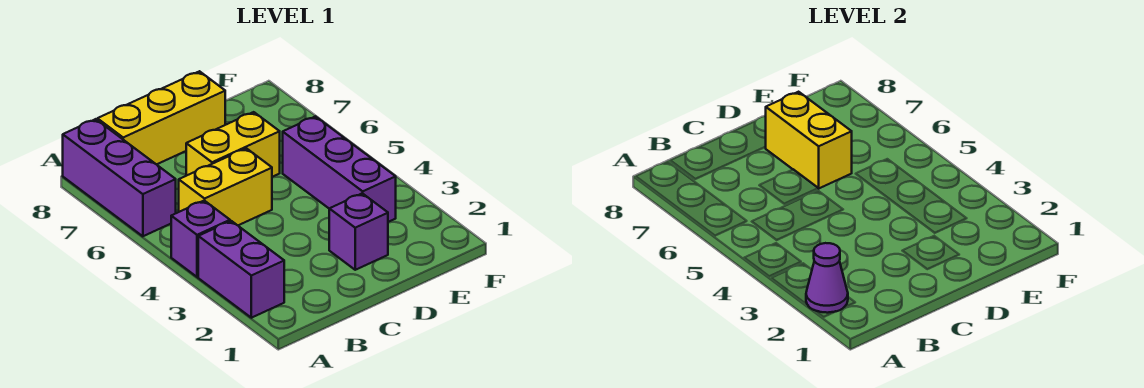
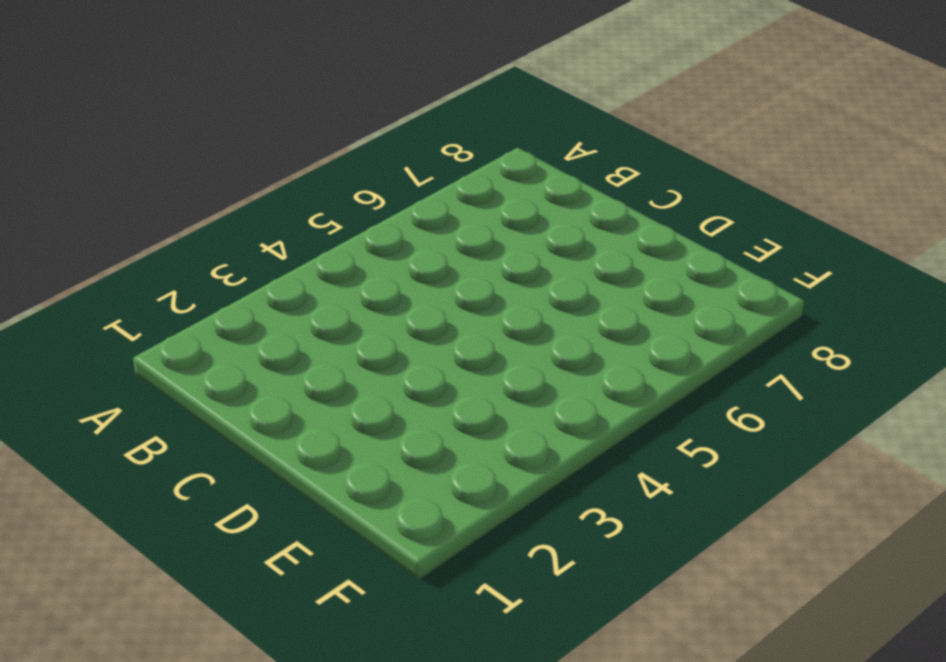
none -> purple 1x2 brick [198,221,284,318]
none -> purple 1x1 brick [171,201,230,277]

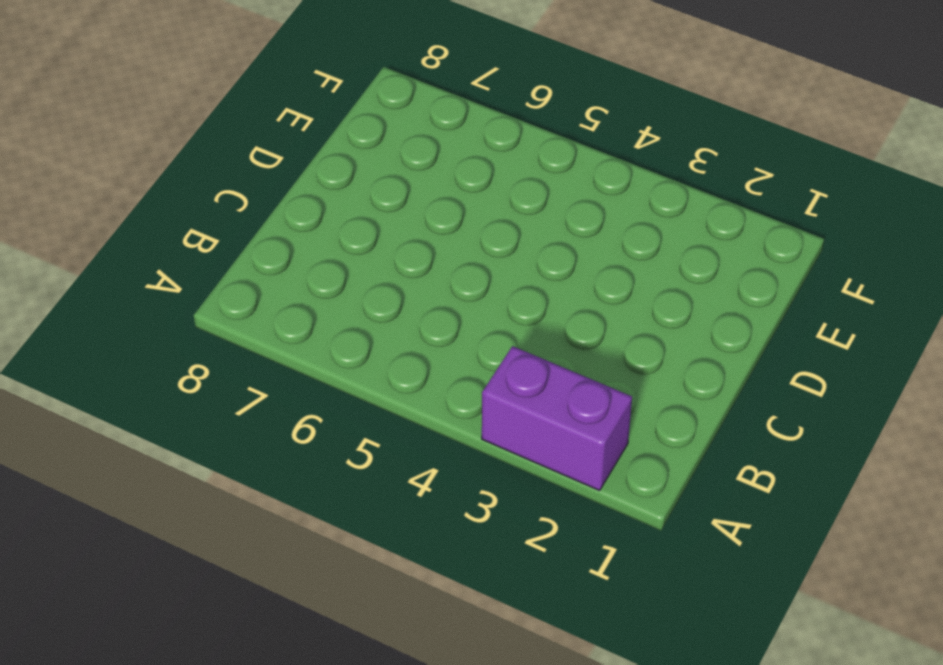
none -> purple 1x1 brick [171,201,230,277]
none -> purple 1x3 brick [63,119,176,236]

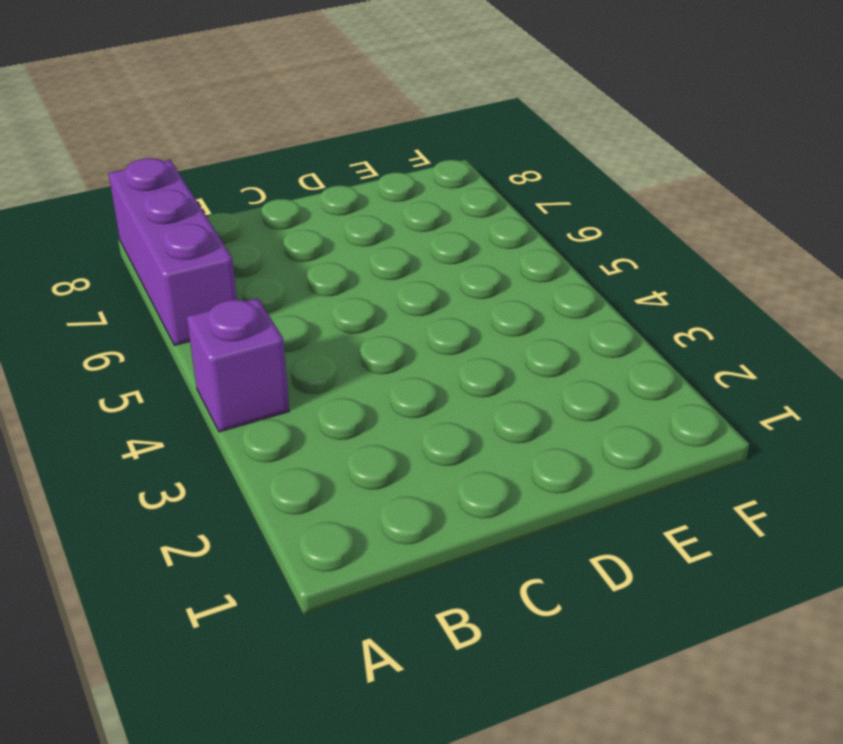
none -> purple 1x2 brick [198,221,284,318]
none -> yellow 1x2 brick [179,148,272,225]

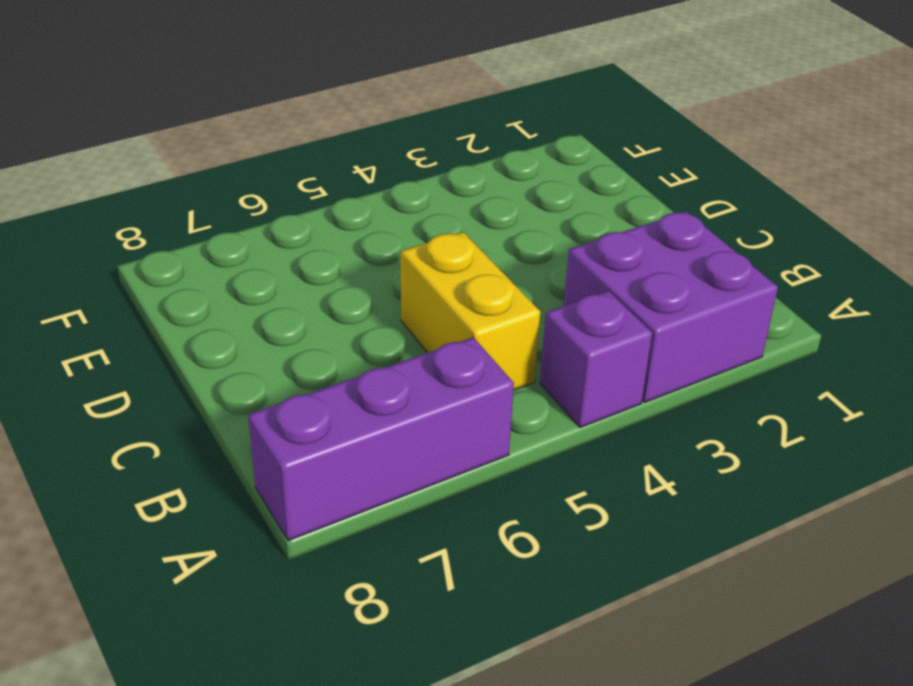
purple 2x2 brick [563,211,778,402] -> purple 1x2 brick [198,221,284,318]
none -> yellow 1x3 brick [97,71,225,165]
none -> yellow 1x2 brick [186,112,280,177]

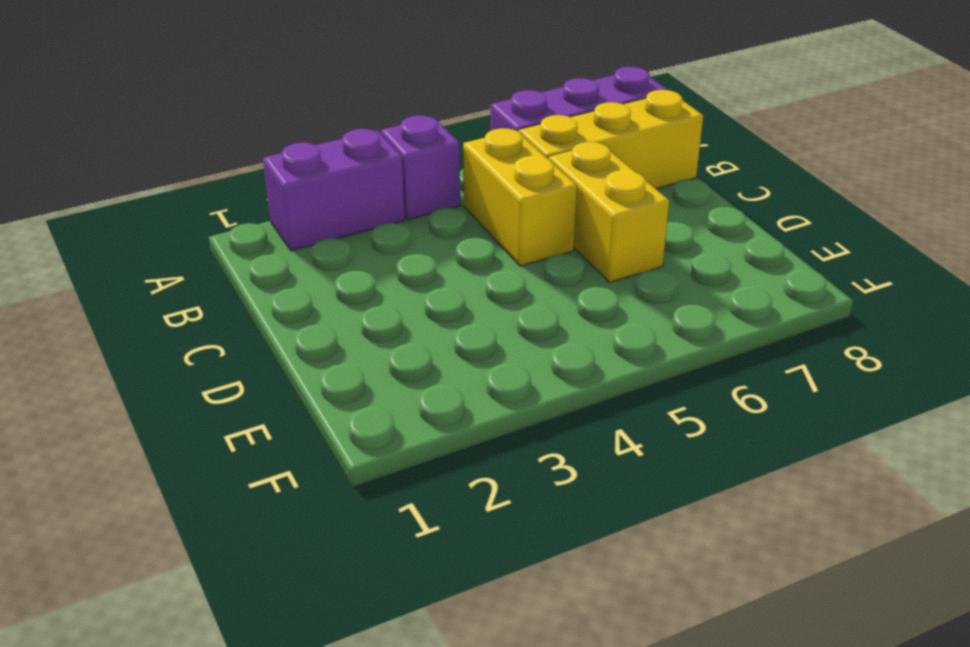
yellow 1x3 brick [519,90,703,189] -> yellow 1x3 brick turned to [97,71,225,165]
none -> purple 1x1 brick [329,193,388,270]
none -> purple 1x3 brick [283,116,396,222]

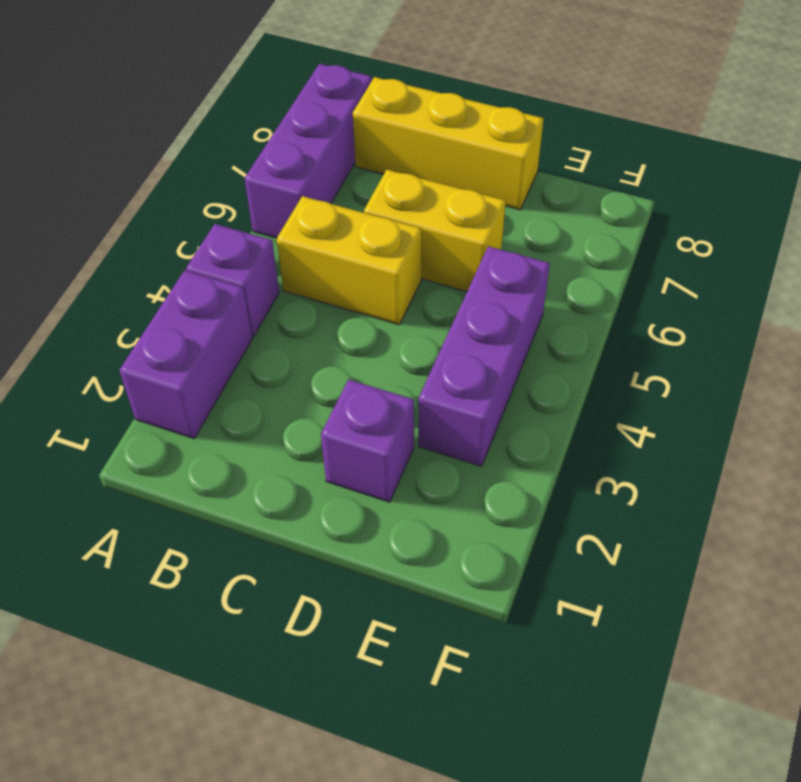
none -> purple 1x1 cone [806,243,848,313]
none -> yellow 1x2 brick [766,92,852,188]

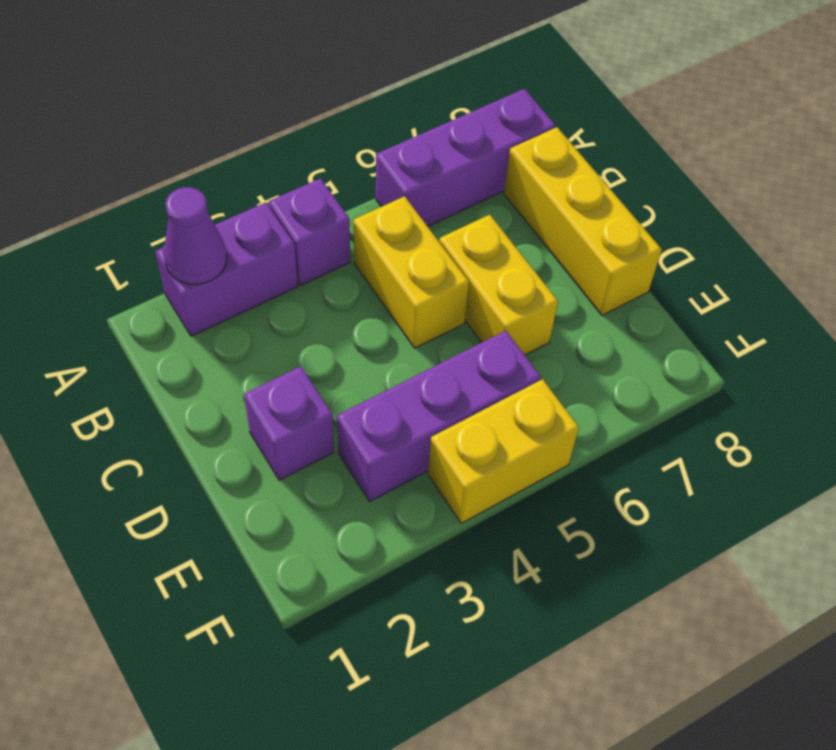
yellow 1x2 brick [428,379,579,523] -> yellow 1x2 brick moved to [766,92,852,188]

